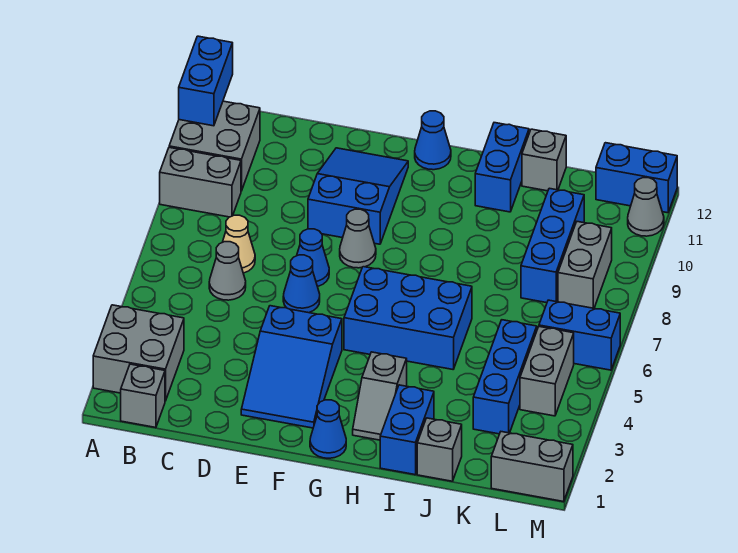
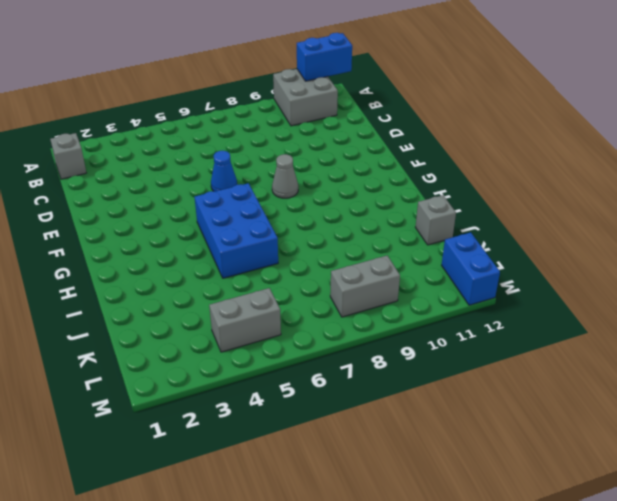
none -> grey 2x2 brick [93,305,184,401]
none -> grey 1x2 brick [160,147,241,217]
none -> grey 1x1 cone [209,242,246,300]

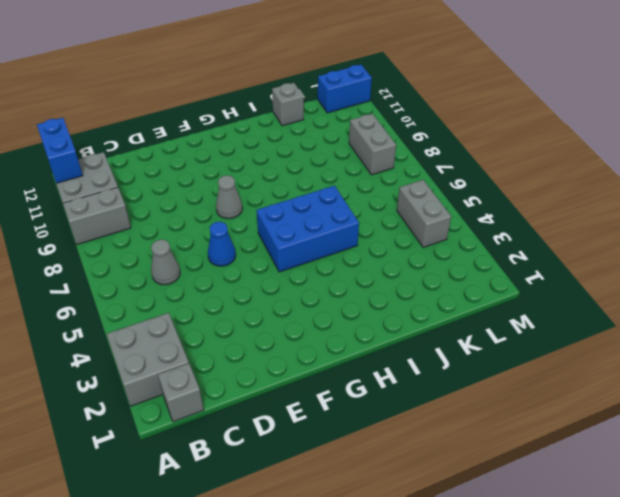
none -> tan 1x1 cone [223,215,255,273]
none -> blue 2x3 slope [241,306,342,428]
none -> blue 1x1 cone [297,229,329,287]

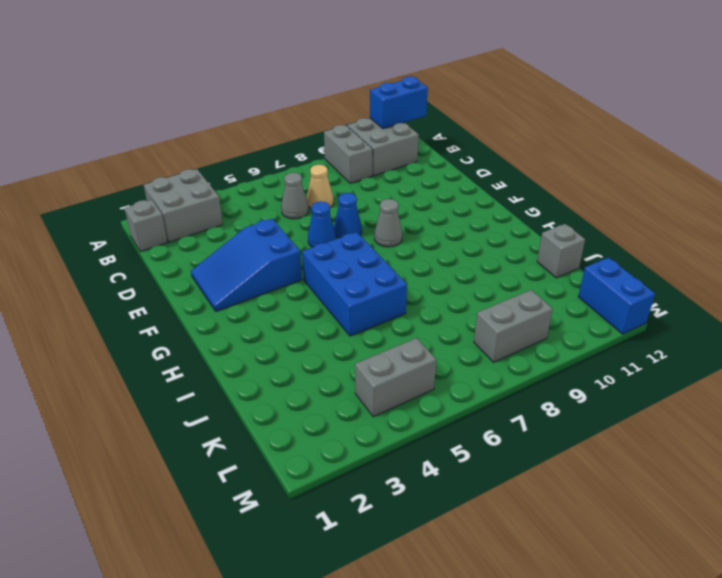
none -> blue 2x3 slope [308,148,408,244]
none -> blue 1x1 cone [310,400,346,458]
none -> blue 1x1 cone [415,111,451,170]

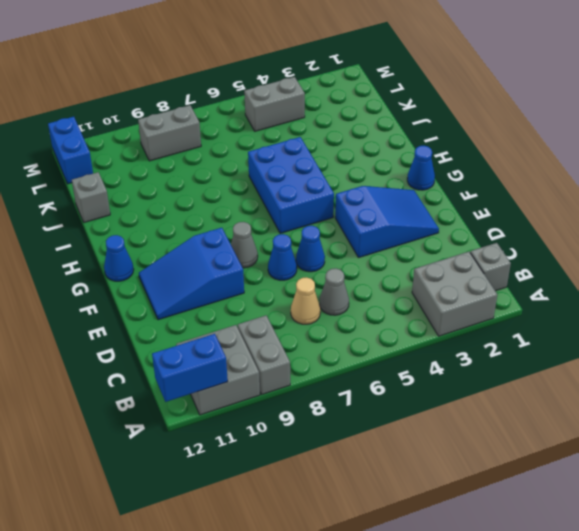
none -> grey 1x2 slope [353,352,407,440]
none -> blue 1x2 brick [380,385,434,475]
none -> blue 1x2 brick [475,123,529,212]

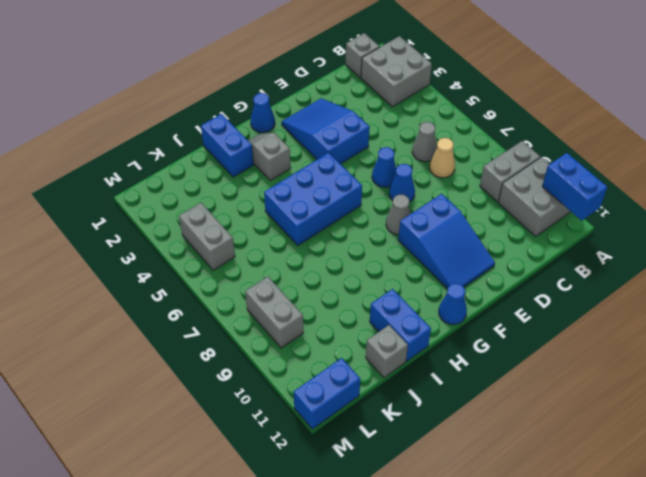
none -> grey 1x1 brick [417,418,462,481]
none -> blue 1x3 brick [473,320,537,434]
none -> blue 1x3 brick [521,188,584,303]

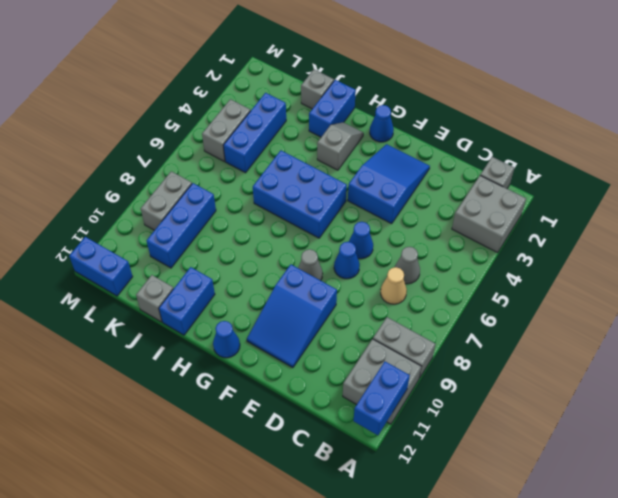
none -> grey 1x2 brick [491,432,573,502]
none -> blue 1x2 brick [539,300,620,370]
none -> grey 1x1 cone [628,178,664,236]

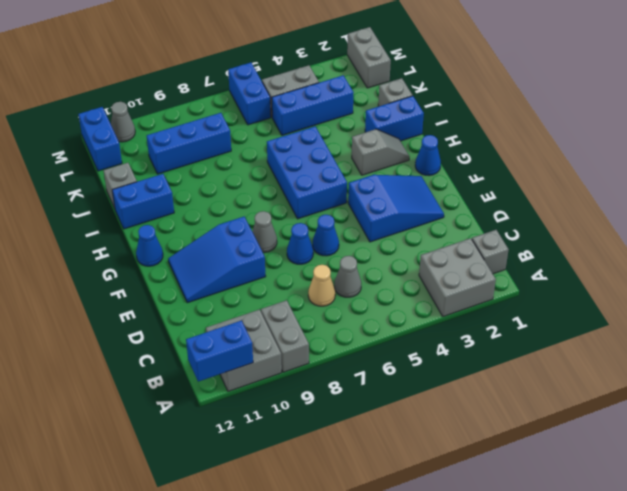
none -> grey 1x2 brick [558,222,612,308]

